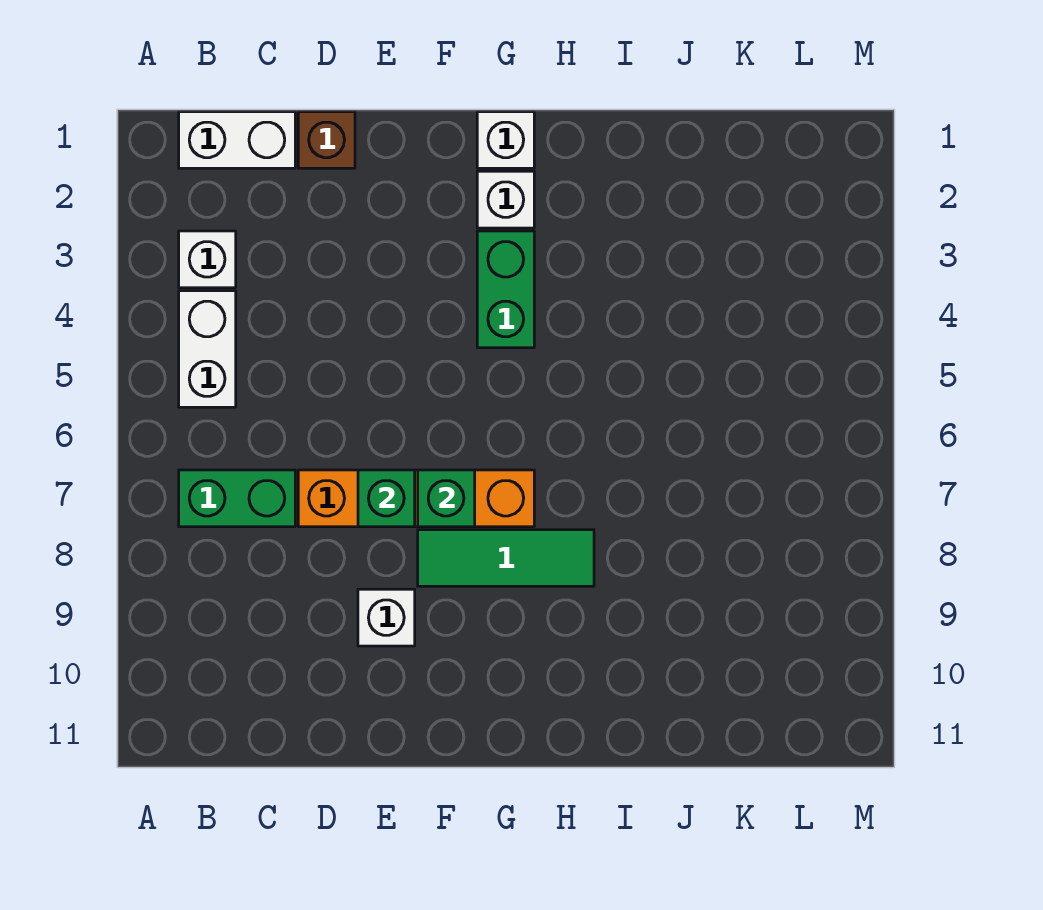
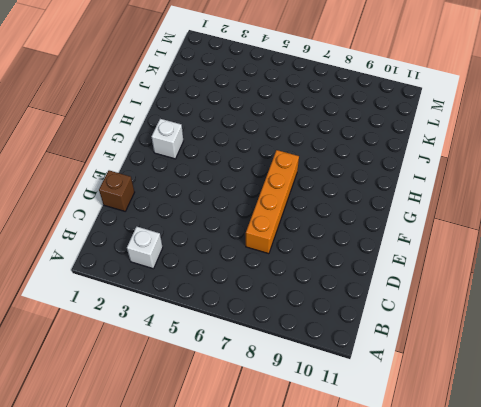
none -> white 1x2 brick [179,112,295,168]
none -> white 1x2 brick [179,291,236,407]
none -> green 1x2 brick [179,470,295,527]

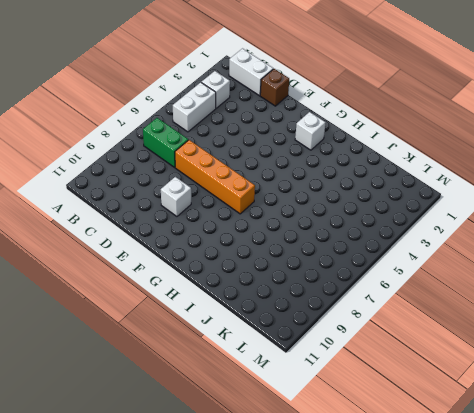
none -> green 1x3 tile [418,530,594,586]
none -> white 1x1 brick [477,112,534,168]
none -> green 1x2 brick [477,231,534,348]

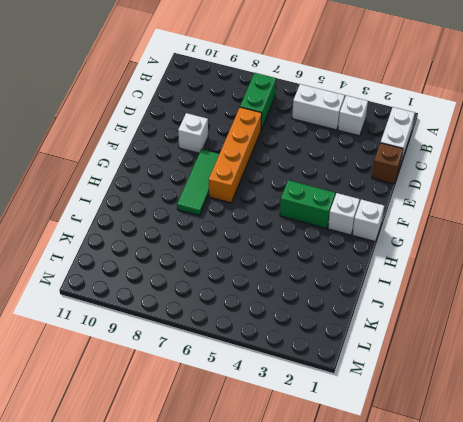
none -> green 1x1 brick [358,470,415,527]
none -> green 1x1 brick [418,470,475,527]

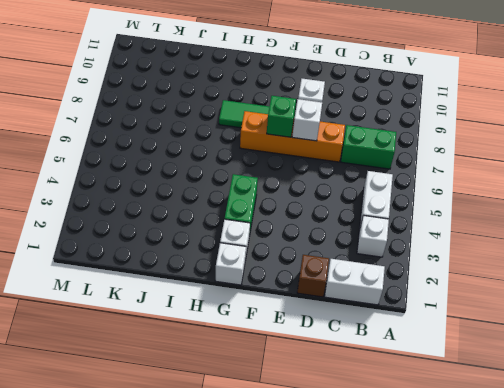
white 1x1 brick [292,99,322,141] -> green 1x1 brick [358,470,415,527]

